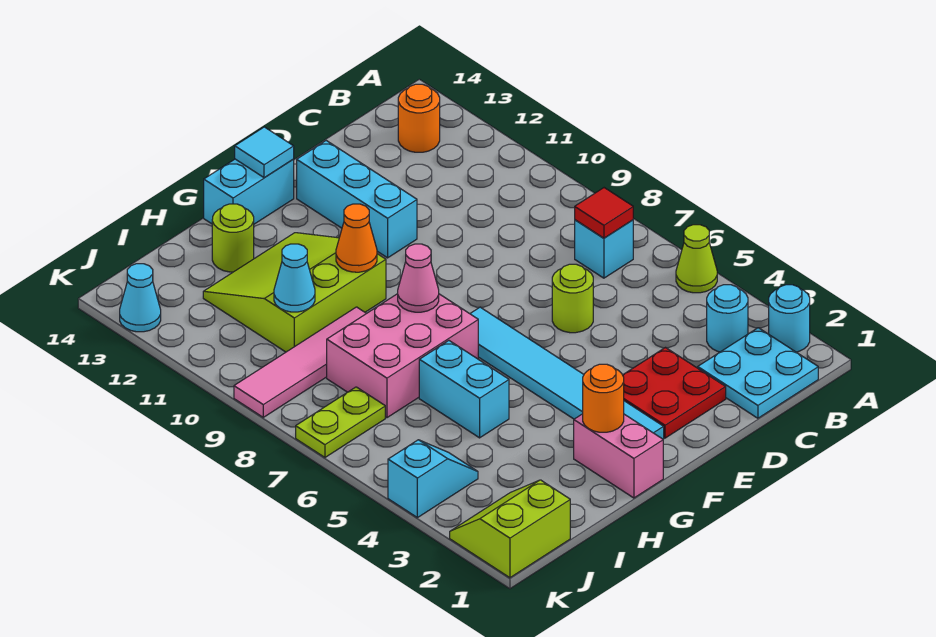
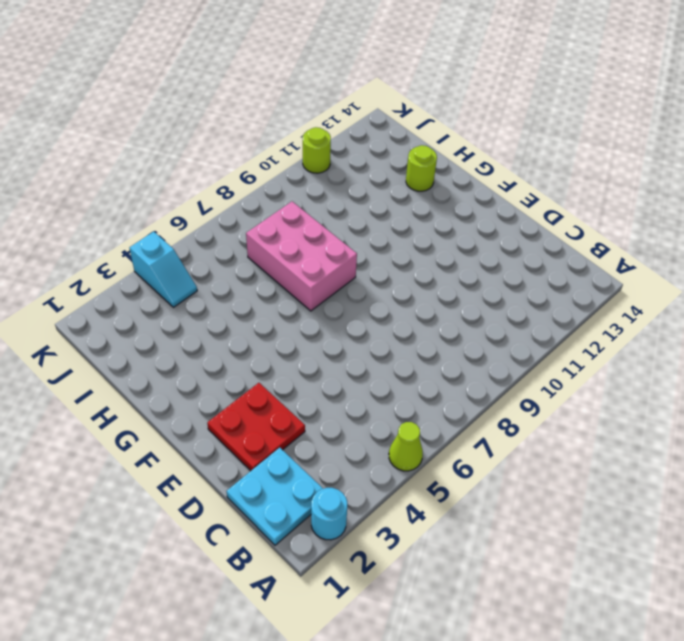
lime 1x1 round brick [303,127,331,173] -> lime 1x1 round brick moved to [552,264,593,333]
none -> cyan 1x1 round brick [707,285,748,352]
none -> cyan 1x1 brick [575,220,633,278]
none -> orange 1x1 round brick [398,84,440,152]

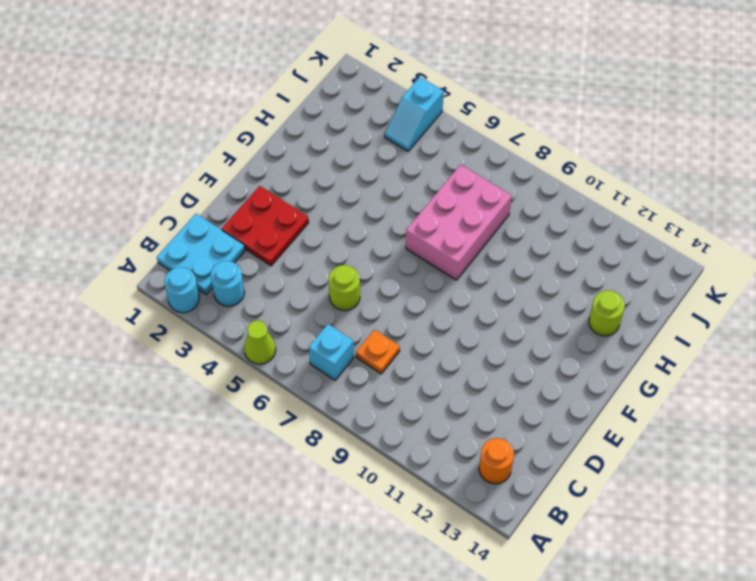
orange 1x1 plate [356,329,400,374] -> none
none -> cyan 1x3 brick [297,141,417,258]
none -> cyan 1x6 tile [470,307,664,439]
none -> cyan 1x2 brick [204,159,294,224]

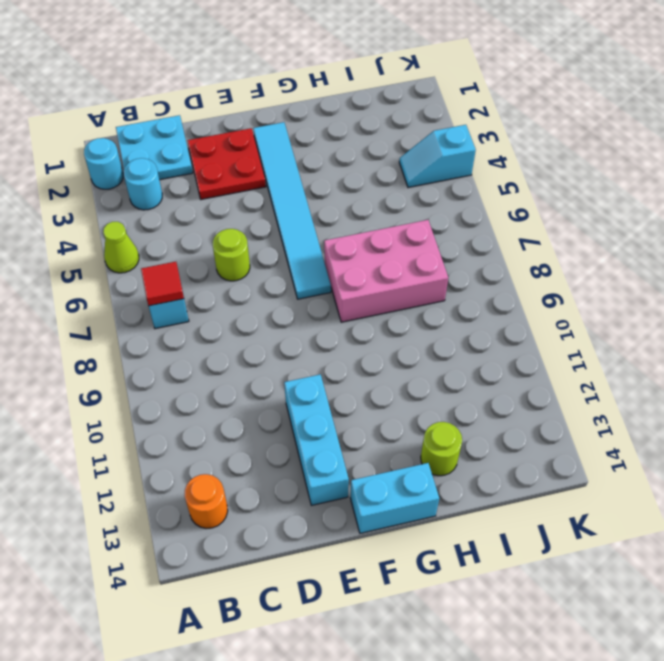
none -> pink 1x2 brick [574,414,663,498]
none -> lime 3x3 slope [203,233,386,352]
none -> cyan 1x2 brick [419,341,509,438]

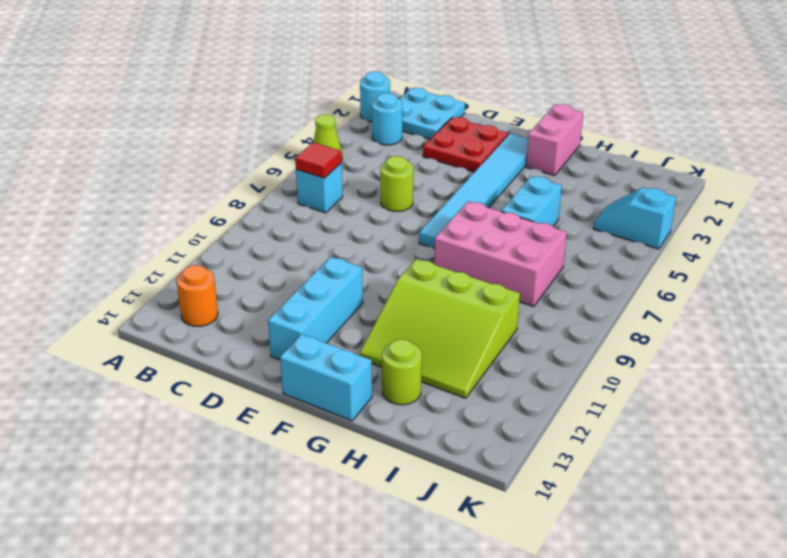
none -> pink 1x4 tile [234,307,366,417]
none -> lime 2x2 slope [450,480,570,578]
none -> lime 1x2 plate [296,387,385,457]

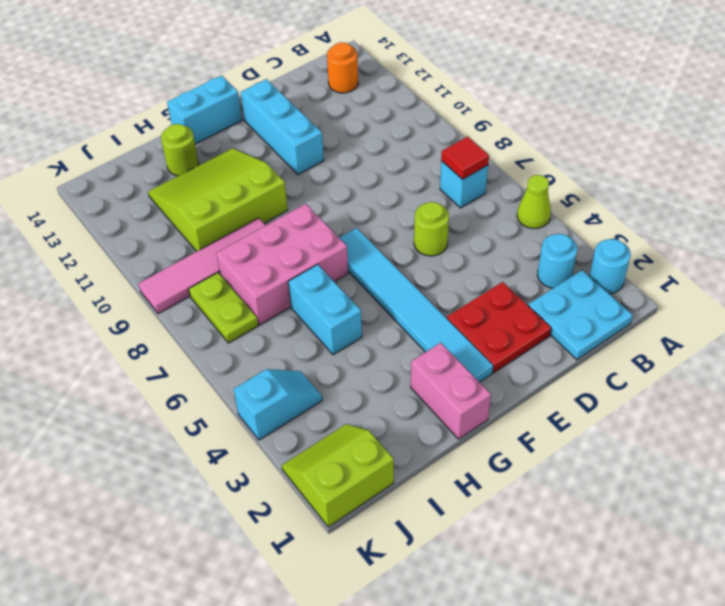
lime 1x2 plate [189,273,258,343] -> lime 1x2 plate turned to [296,387,385,457]
none -> cyan 1x1 cone [120,264,161,332]
none -> cyan 1x1 tile [235,127,294,178]
none -> orange 1x1 round brick [583,364,624,432]

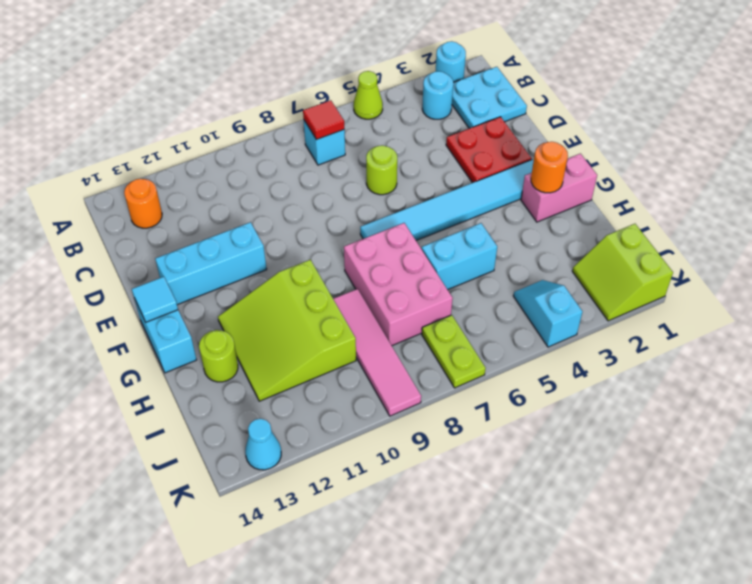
none -> pink 1x1 cone [398,244,439,312]
none -> orange 1x1 cone [336,204,377,272]
none -> cyan 1x1 cone [274,244,315,312]

